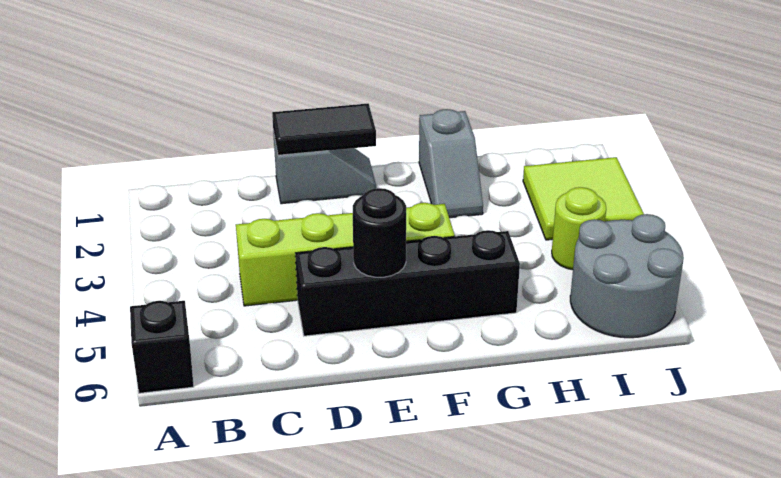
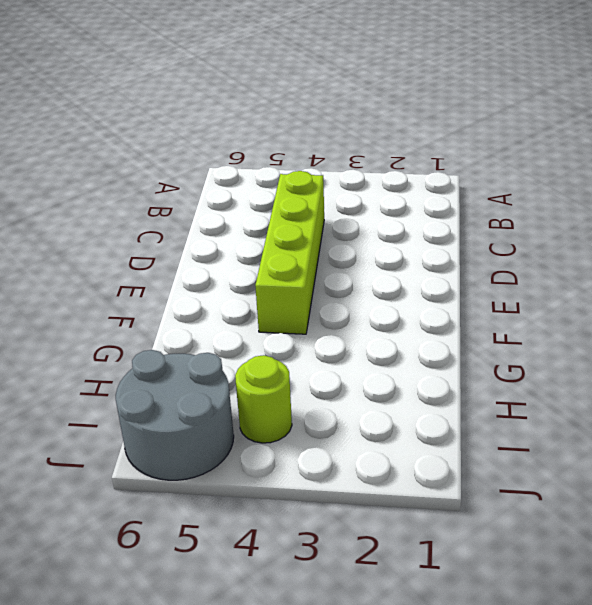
none -> black 1x1 brick [130,301,194,393]
none -> grey 1x2 slope [273,131,376,204]

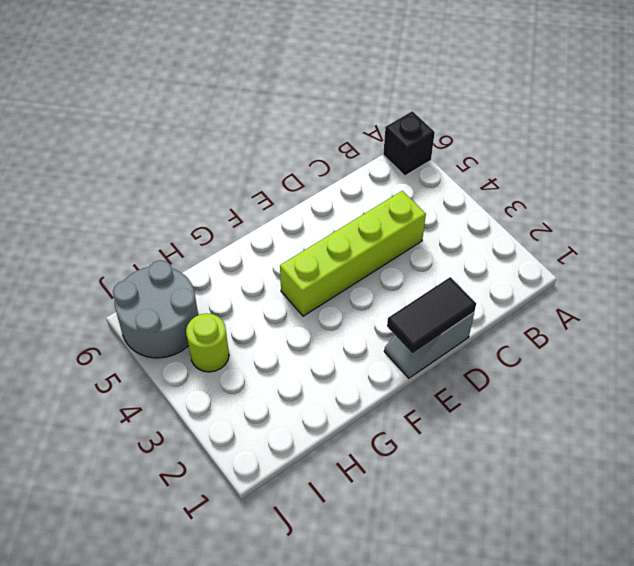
none -> black 1x4 brick [295,230,520,336]
none -> grey 1x2 slope [419,109,483,218]

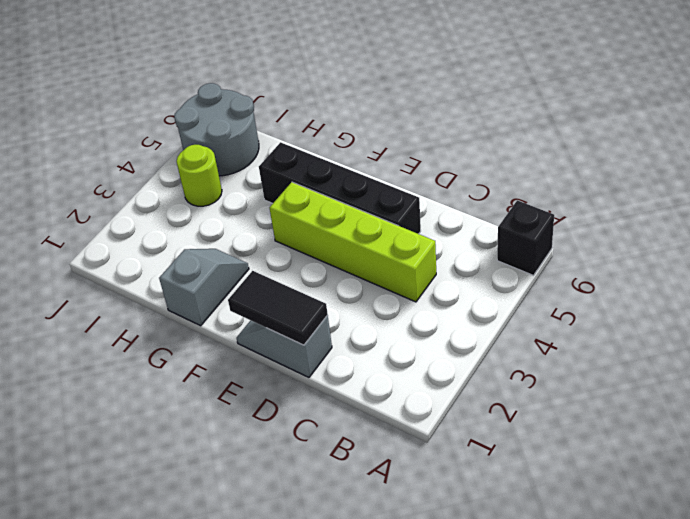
none -> lime 2x2 tile [523,157,644,240]
none -> black 1x1 round brick [353,188,406,277]

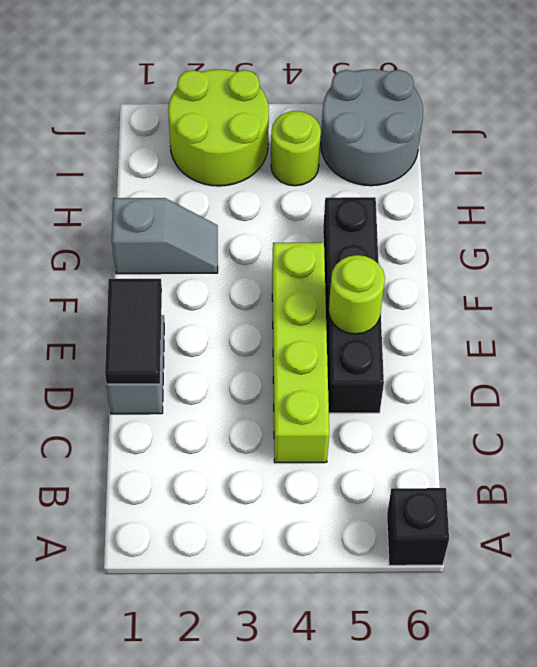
lime 1x1 round brick [329,255,385,334] -> black 1x1 round brick [353,188,406,277]
lime 2x2 round brick [168,69,269,186] -> lime 2x2 tile [523,157,644,240]

